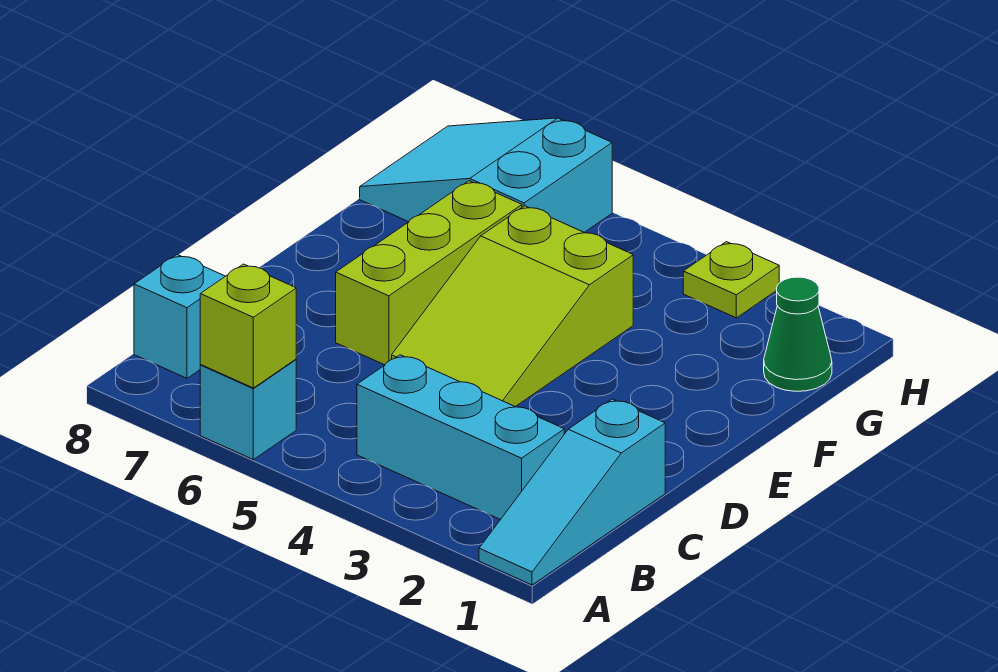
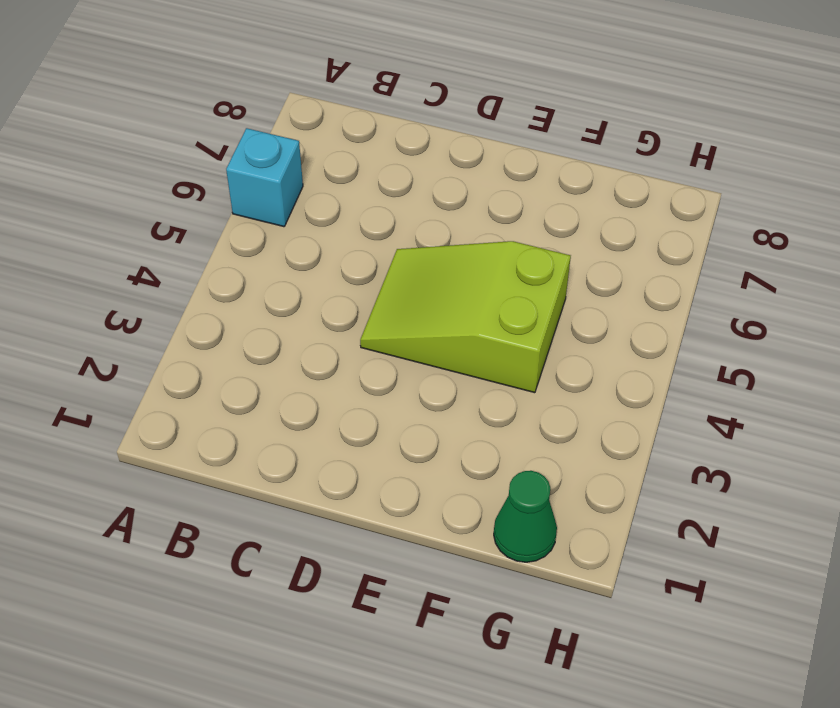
none -> cyan 1x3 slope [479,399,665,585]
none -> cyan 1x3 brick [357,355,564,520]

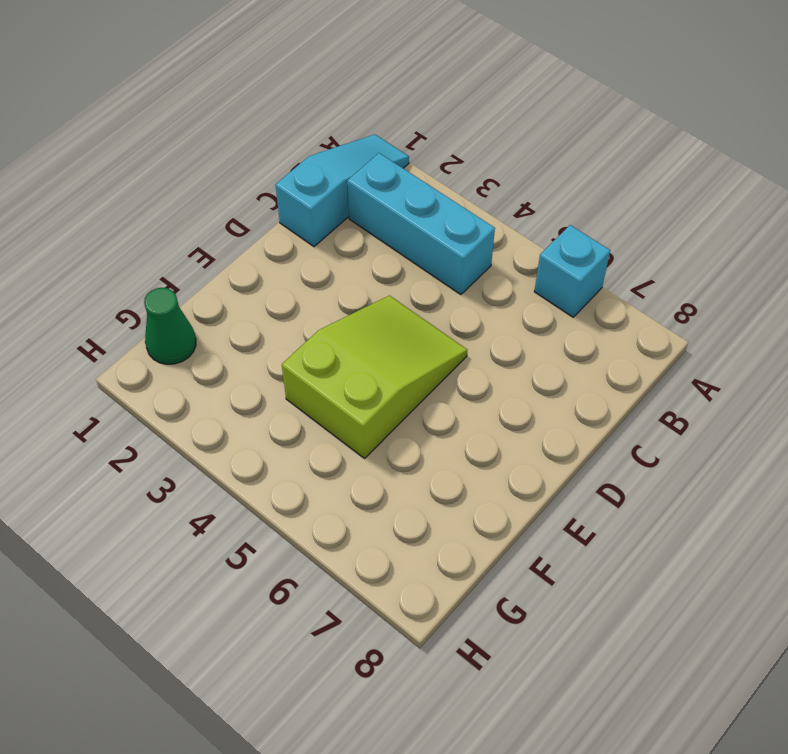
none -> cyan 1x1 brick [134,255,225,378]
none -> lime 1x3 brick [336,181,522,365]

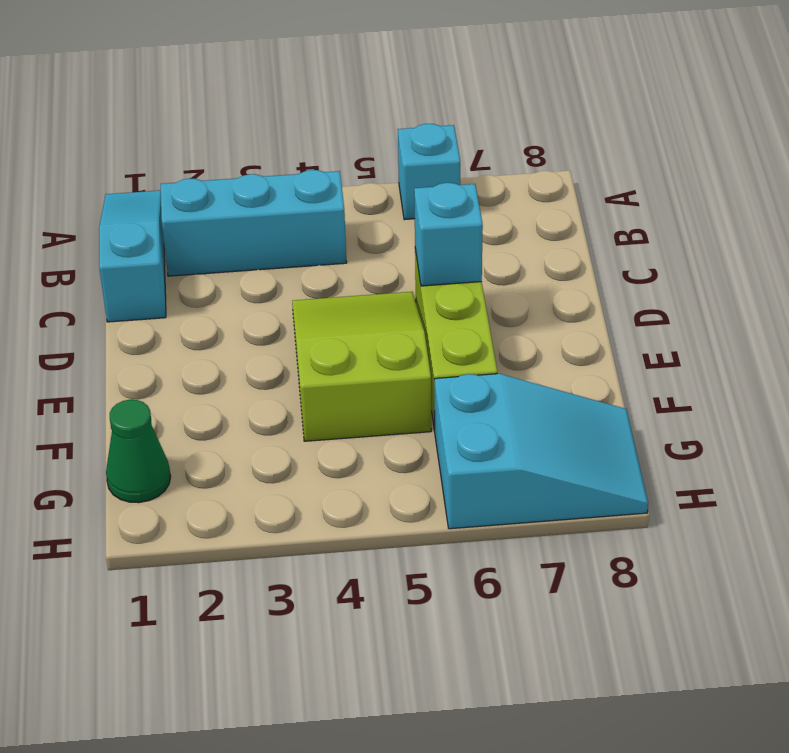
cyan 1x1 brick [414,183,483,286] -> cyan 1x1 brick moved to [134,255,225,378]
none -> lime 1x1 plate [683,242,779,318]
none -> lime 1x1 brick [200,264,296,388]

